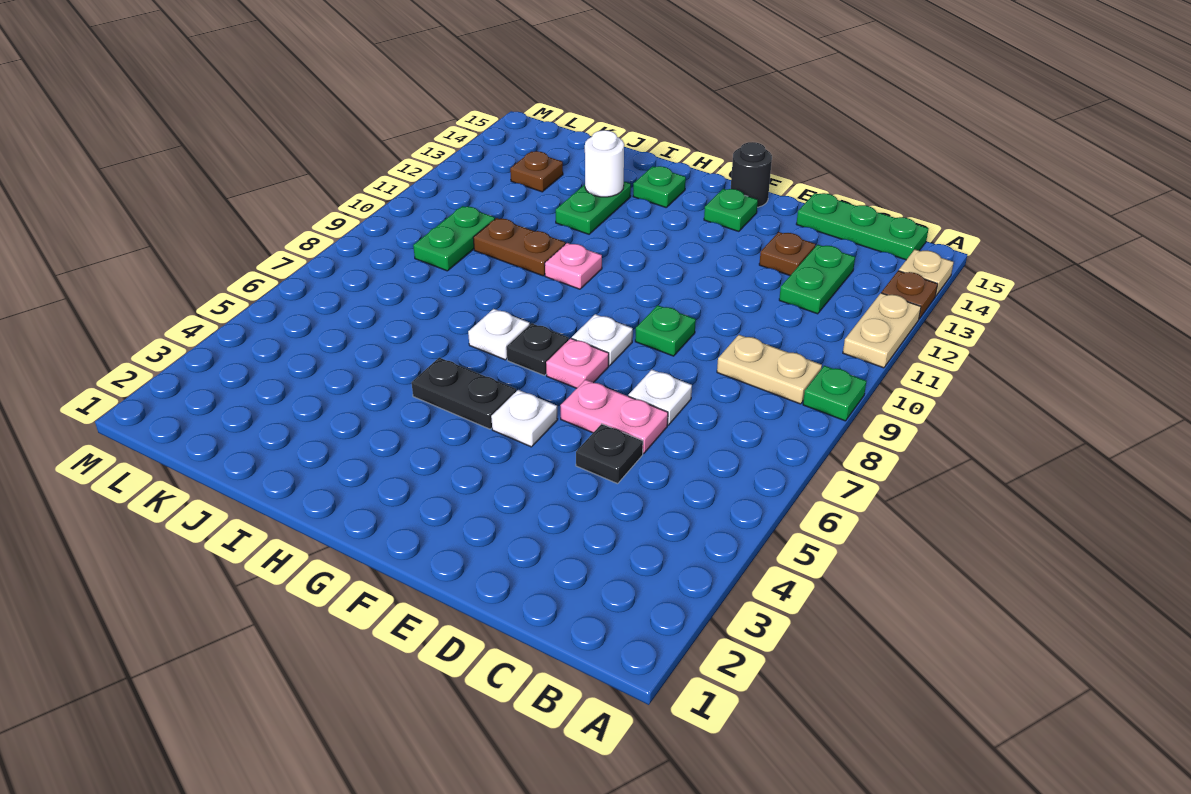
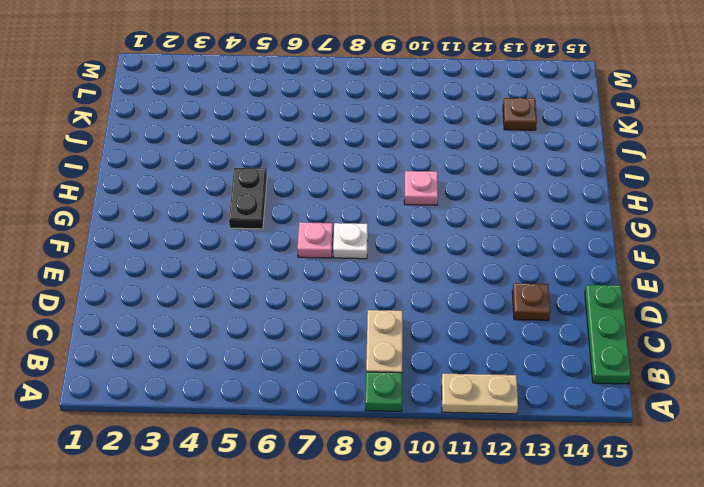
none -> brown 1x1 plate [881,271,938,319]
none -> tan 1x1 plate [899,250,954,296]
none -> green 1x2 plate [779,245,855,314]

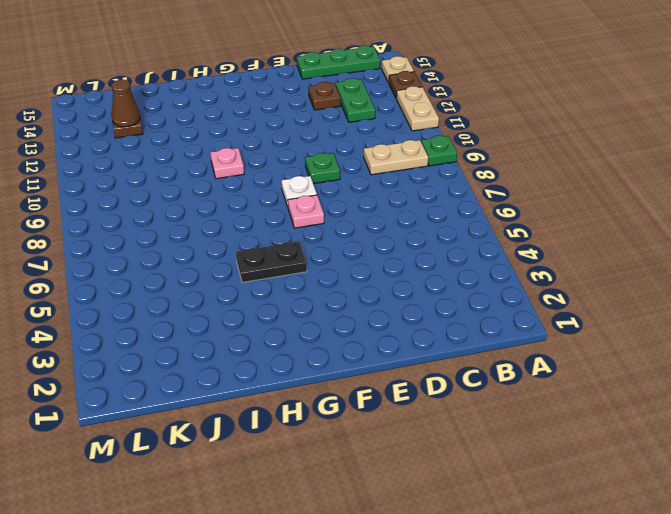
brown 1x1 cone [111,80,140,127] -> none
none -> black 1x1 plate [576,424,643,484]
none -> pink 1x2 plate [560,380,668,454]
none -> white 1x1 plate [628,370,692,425]

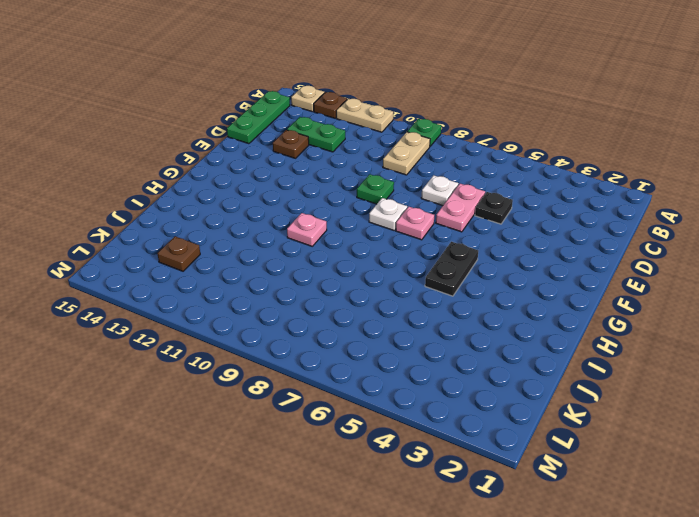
none -> white 1x1 plate [491,390,558,447]
none -> green 1x1 plate [704,189,758,231]
none -> black 1x1 round brick [731,142,772,207]

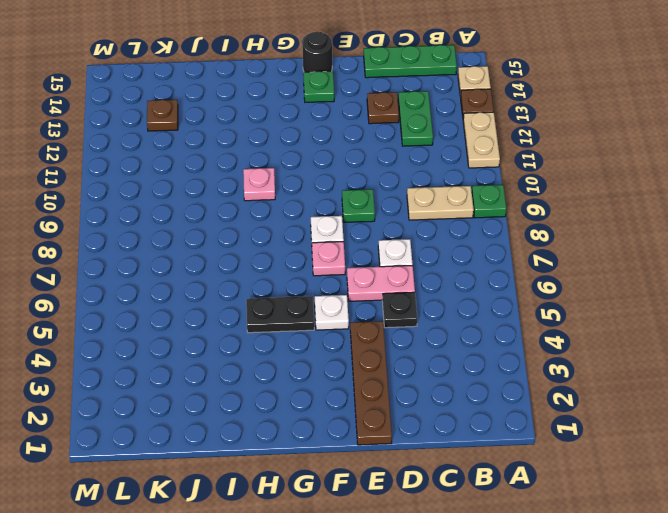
brown 1x4 plate [350,321,392,445] -> none
none -> black 1x1 plate [507,323,569,375]
none -> white 1x1 plate [468,309,530,360]
none -> green 1x1 plate [633,166,686,207]

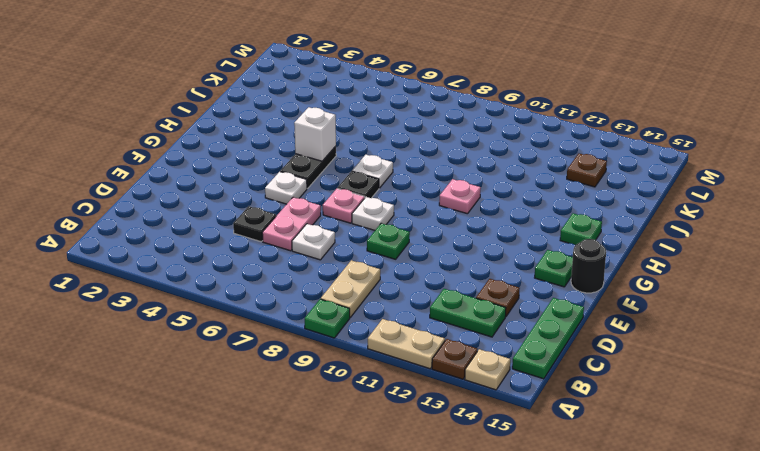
white 1x1 brick [294,107,336,161] -> none
none -> brown 1x2 plate [473,218,565,276]
none -> green 1x2 plate [556,182,631,234]
none -> green 1x2 plate [413,206,495,271]

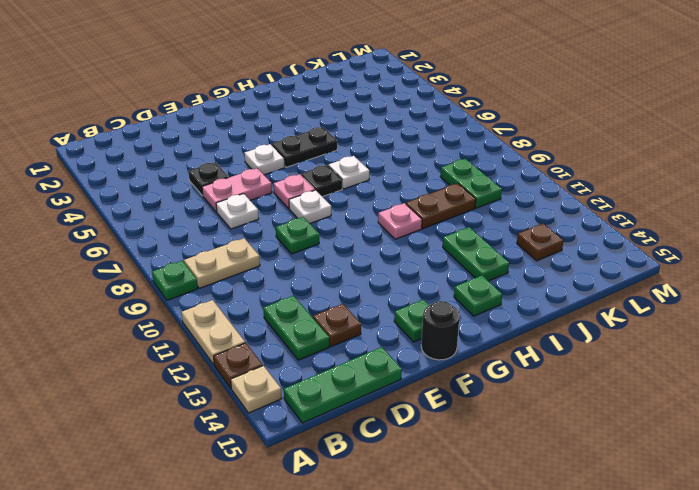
none -> white 1x1 round brick [585,130,624,197]

